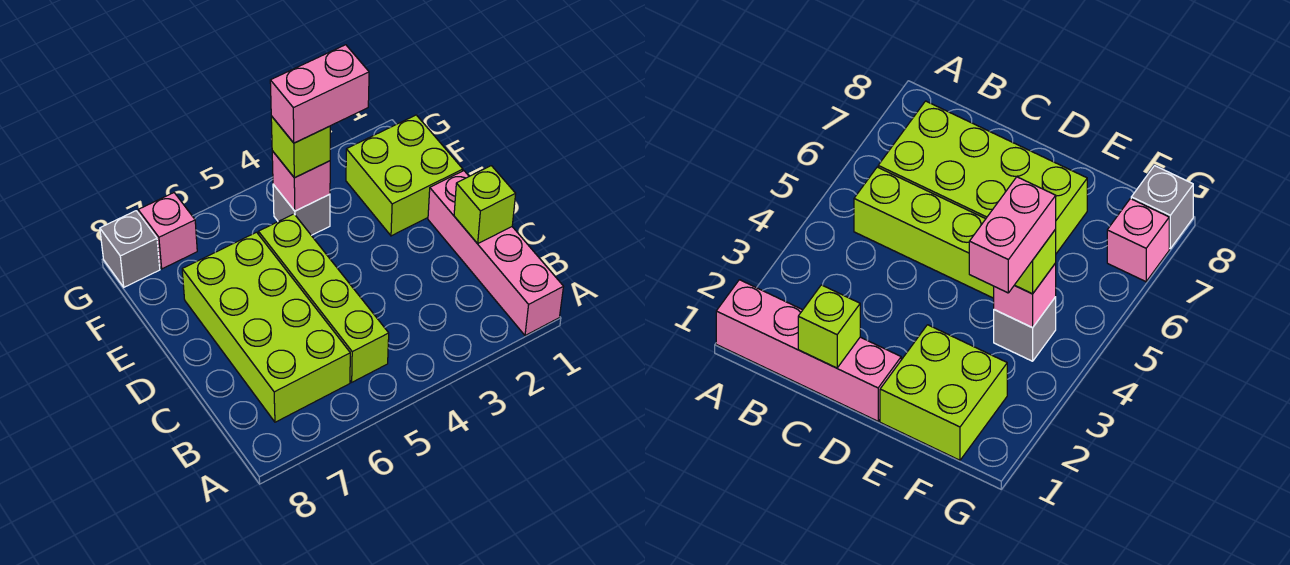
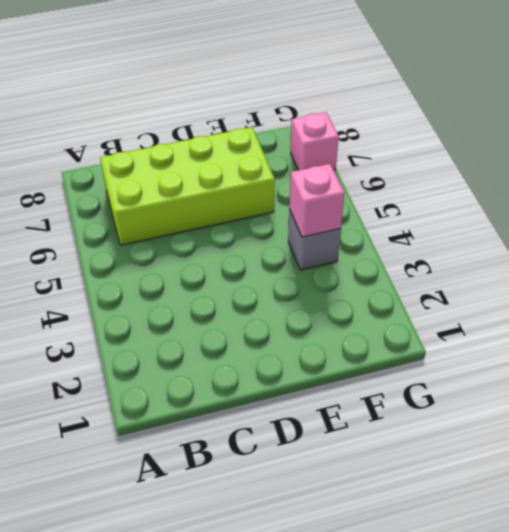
none -> pink 1x4 brick [428,171,563,336]
none -> lime 1x4 brick [259,214,389,382]

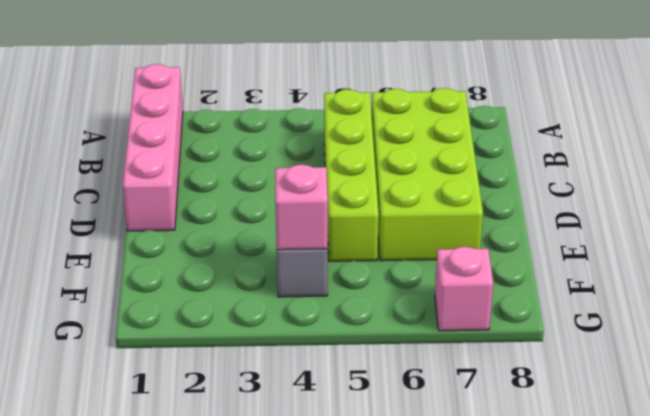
none -> lime 2x2 brick [346,115,463,236]
none -> grey 1x1 brick [100,211,160,287]

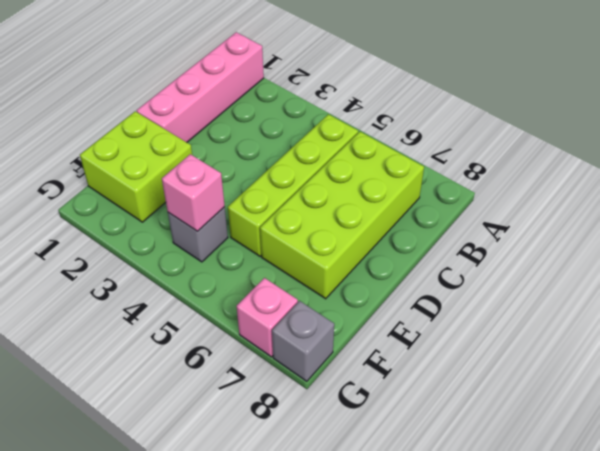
none -> lime 1x1 brick [454,166,516,244]
none -> lime 1x1 brick [271,116,330,178]

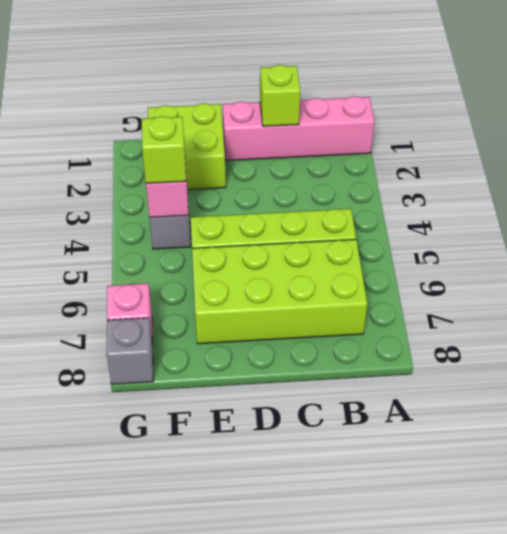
none -> pink 1x2 brick [270,45,369,143]

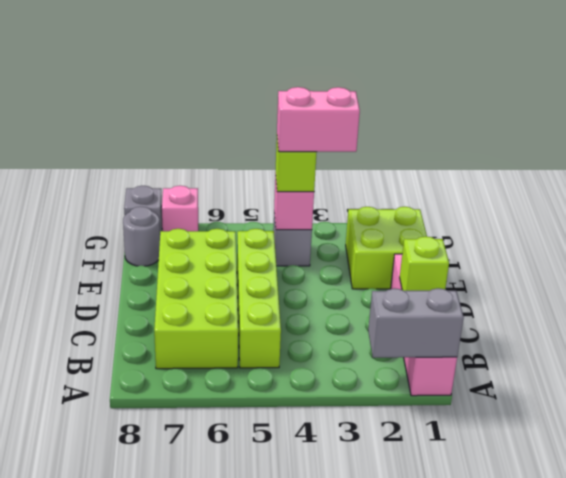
grey 1x2 brick [368,288,464,358] -> none
grey 1x1 round brick [123,207,160,266] -> none

